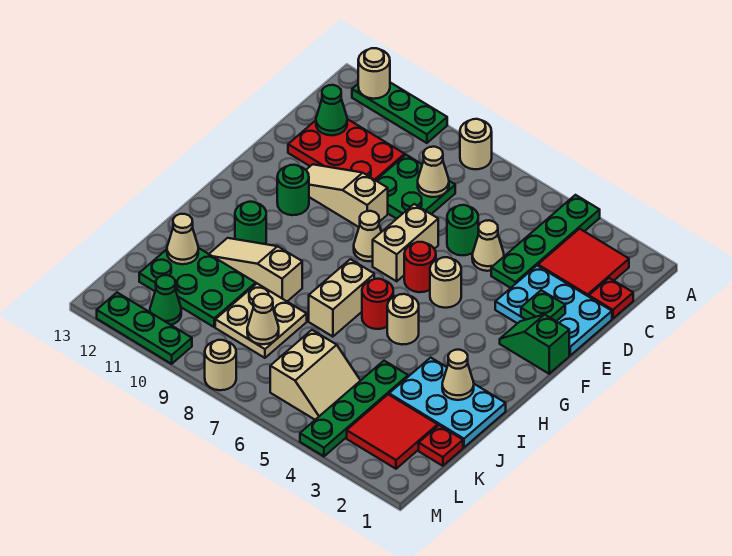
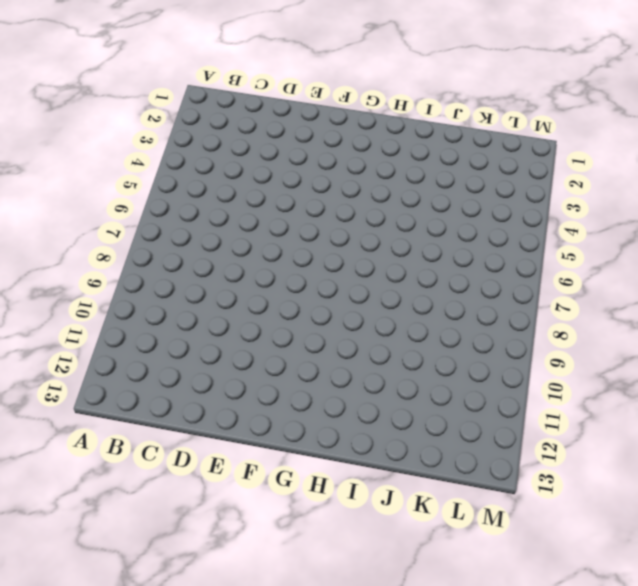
none -> green 1x4 plate [491,195,600,288]
none -> tan 1x1 round brick [460,119,492,169]
none -> green 1x3 plate [352,83,447,143]
none -> red 2x2 tile [538,229,629,296]

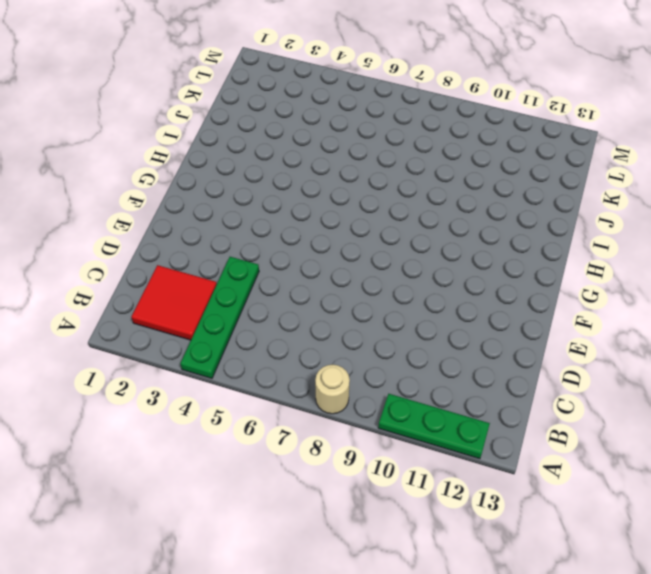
none -> red 1x1 plate [589,278,633,319]
none -> green 2x2 plate [376,155,455,219]
none -> red 2x3 plate [288,119,405,180]
none -> cyan 2x3 plate [495,266,612,355]

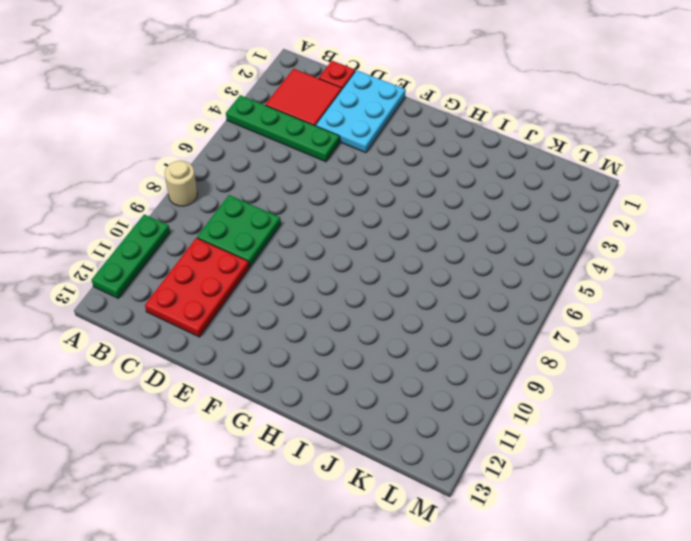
none -> tan 1x1 cone [472,220,504,271]
none -> green 1x1 round brick [447,205,478,255]
none -> tan 1x2 brick [373,204,438,281]
none -> tan 1x3 slope [306,164,388,227]

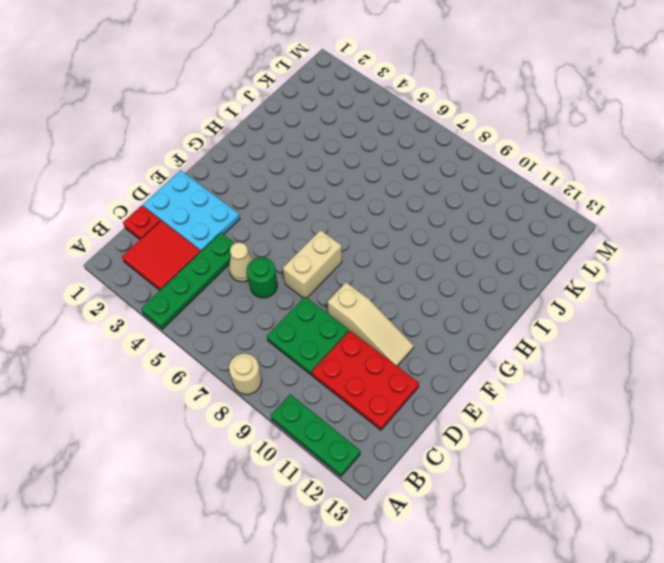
none -> green 1x2 slope [500,314,569,374]
none -> tan 1x1 round brick [430,257,461,308]
none -> red 1x1 round brick [404,242,436,292]
none -> tan 1x1 cone [354,211,381,261]

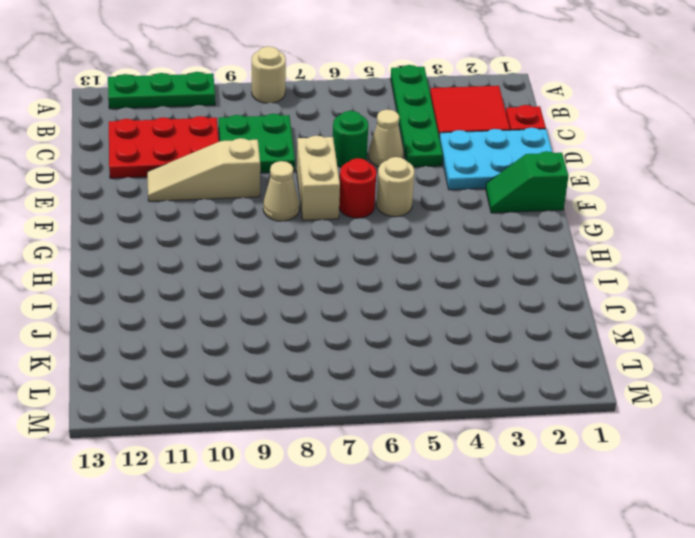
none -> green 1x1 round brick [277,165,309,215]
none -> tan 1x1 round brick [387,294,419,344]
none -> red 1x1 round brick [362,279,393,329]
none -> tan 1x2 brick [309,259,374,337]

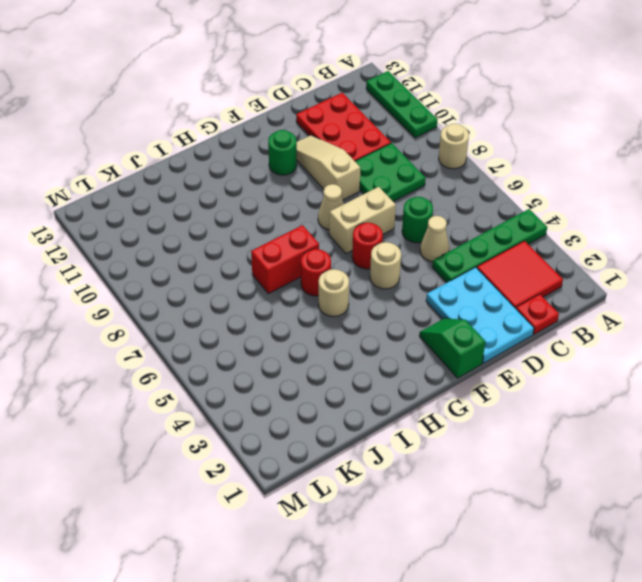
red 1x2 brick [251,225,319,294] -> tan 1x2 brick [309,259,374,337]
none -> green 1x1 round brick [235,202,266,244]
none -> cyan 2x3 plate [389,358,506,447]
none -> tan 1x3 slope [209,238,302,301]
none -> green 1x4 plate [300,361,408,456]

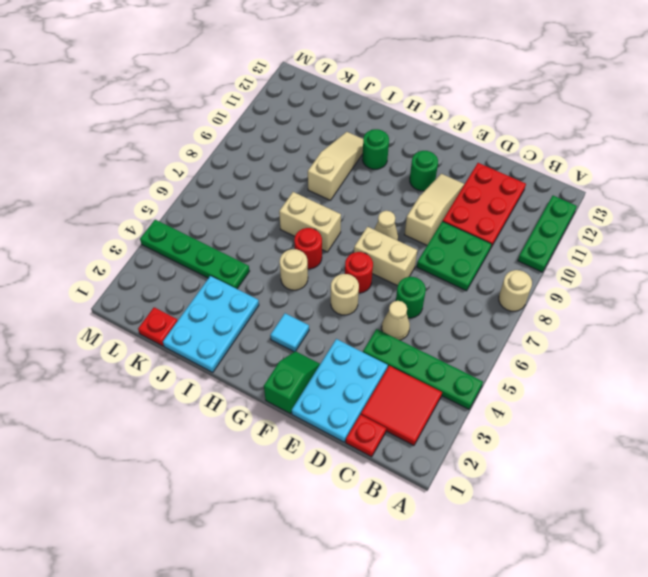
cyan 1x1 tile [270,313,309,352] -> none
none -> tan 2x2 plate [215,284,307,358]
none -> green 2x3 plate [139,248,256,327]
none -> red 2x2 tile [347,394,438,469]
none -> tan 2x2 slope [270,330,361,420]

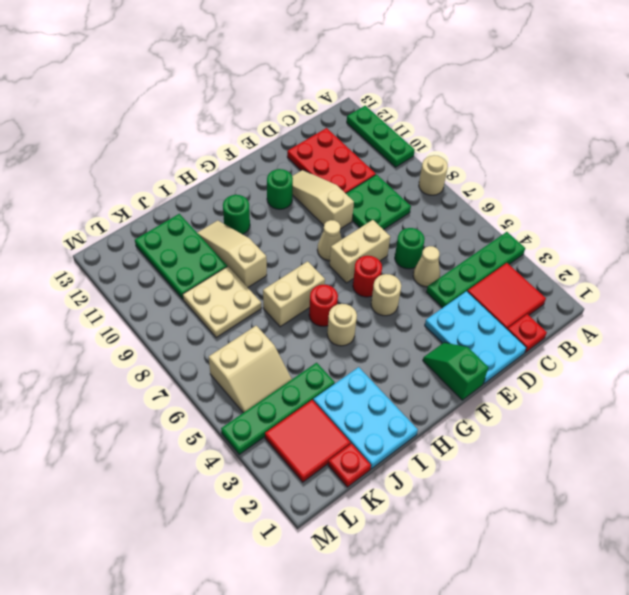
none -> green 1x1 cone [150,275,181,325]
none -> tan 1x1 round brick [205,340,236,390]
none -> green 1x3 plate [97,293,192,364]
none -> tan 1x1 round brick [358,48,390,99]

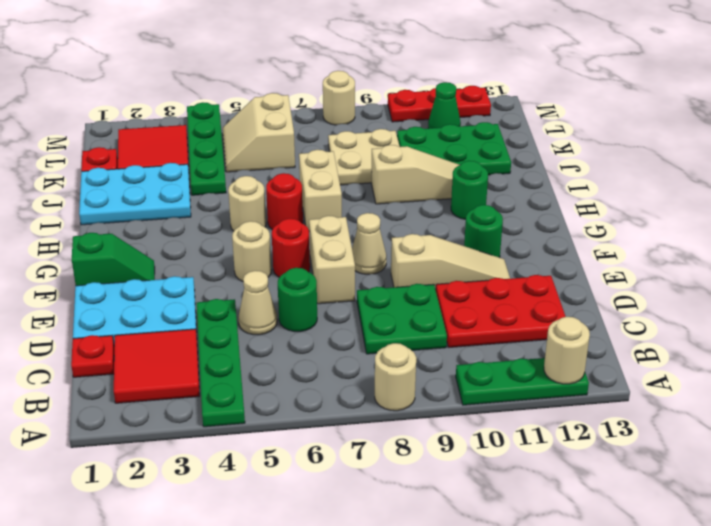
red 1x3 plate [388,86,491,122] -> green 1x3 plate [97,293,192,364]
none -> tan 1x1 cone [418,147,449,197]
none -> green 1x1 cone [316,85,347,135]
none -> green 1x1 plate [521,290,565,321]
none -> tan 1x1 cone [442,350,474,400]

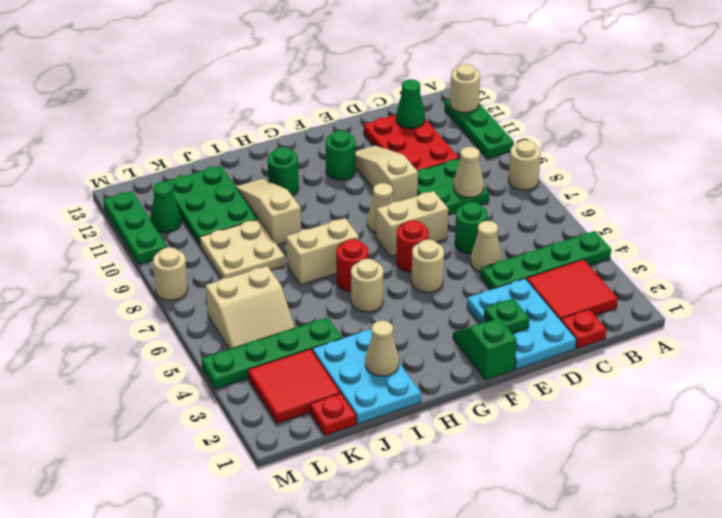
none -> tan 1x1 cone [167,214,198,264]
none -> tan 1x1 cone [247,294,279,344]

